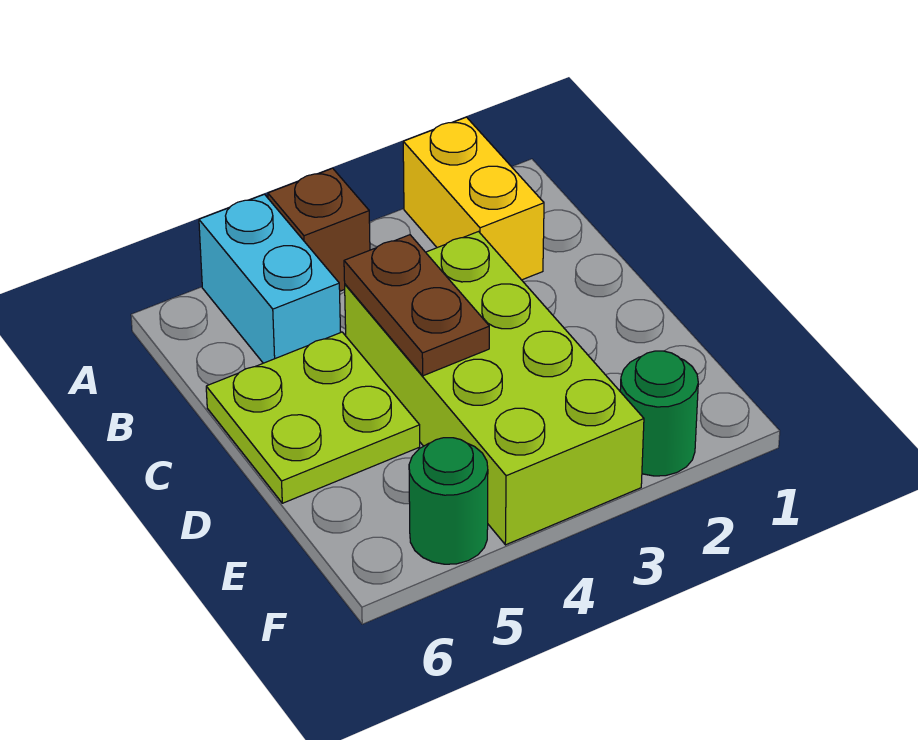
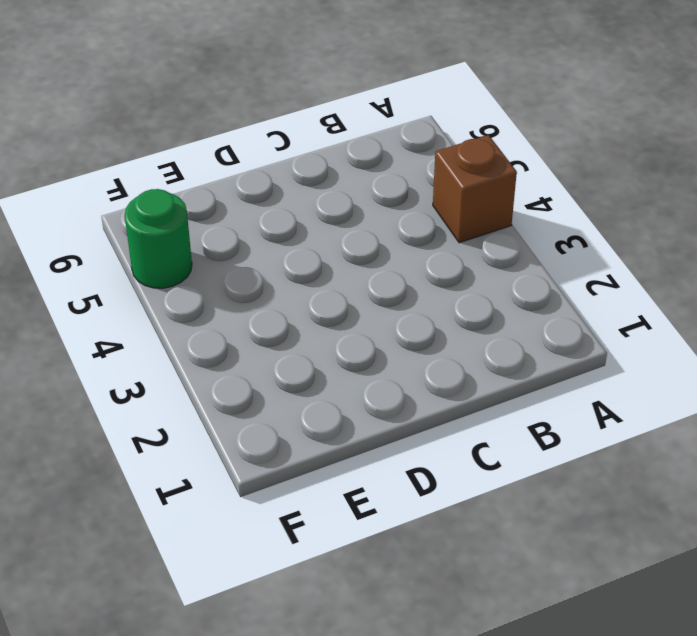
none -> yellow 1x2 brick [403,117,544,280]
none -> cyan 1x2 brick [199,194,341,363]

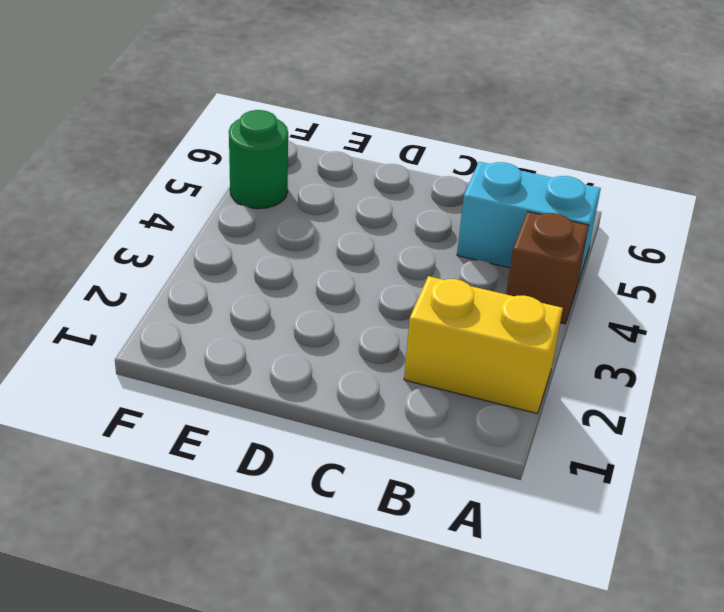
none -> lime 2x4 brick [345,232,644,545]
none -> lime 2x2 plate [206,332,420,503]

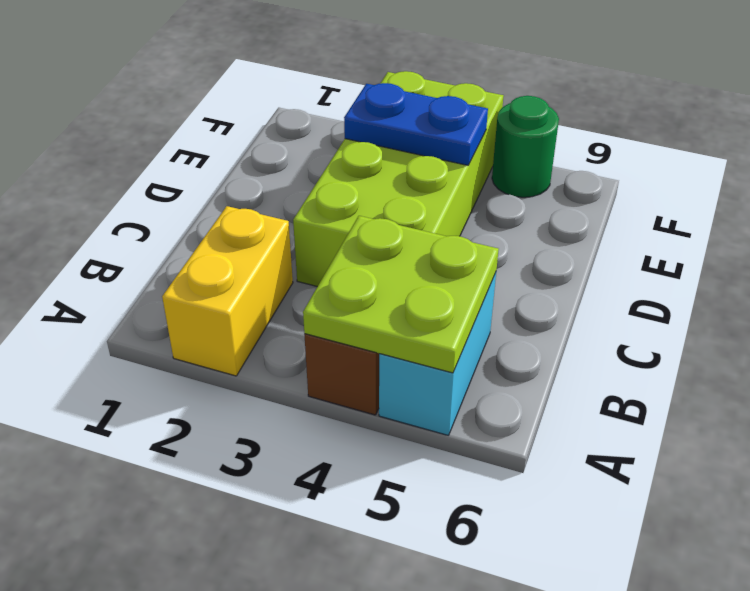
lime 2x2 plate [303,216,499,373] -> lime 2x2 plate moved to [206,332,420,503]
blue 1x2 plate [344,83,488,165] -> none
none -> green 1x1 round brick [620,351,698,476]
none -> brown 1x2 plate [344,235,489,376]

